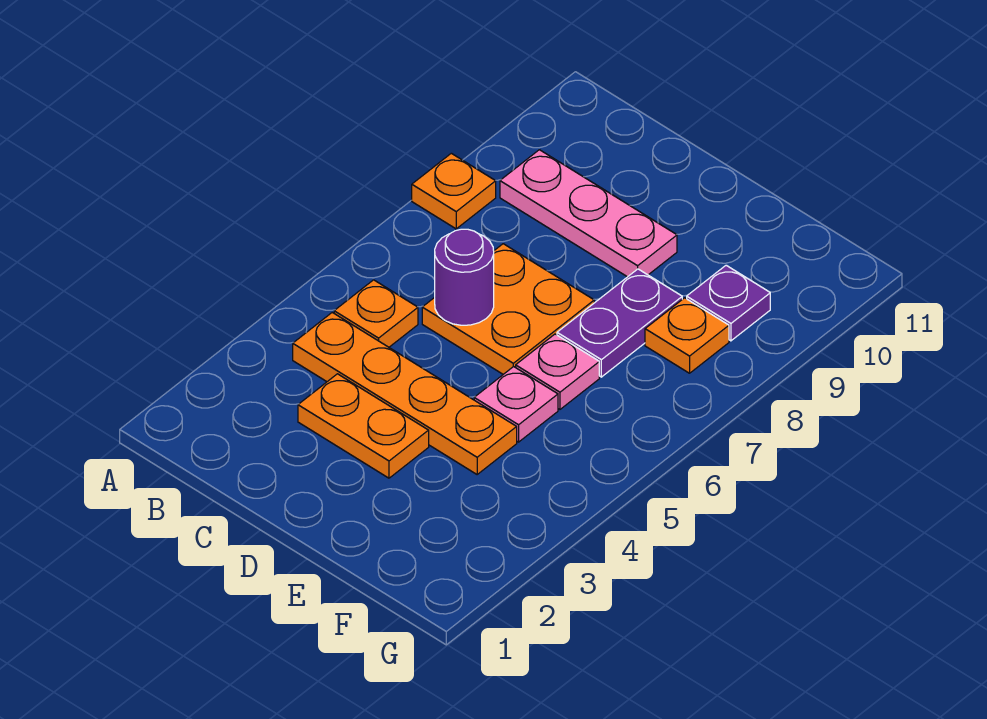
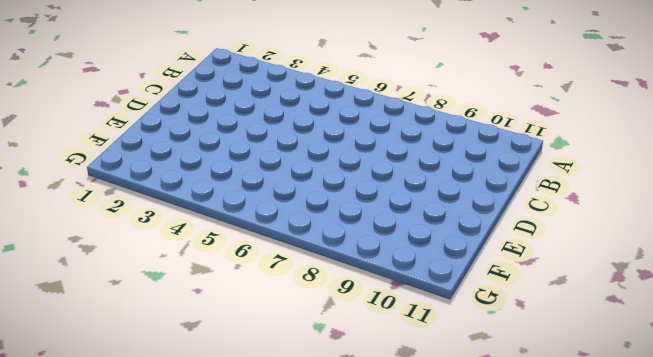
none -> orange 1x1 plate [412,153,496,229]
none -> orange 1x4 plate [293,313,517,474]
none -> orange 1x1 plate [334,280,418,347]

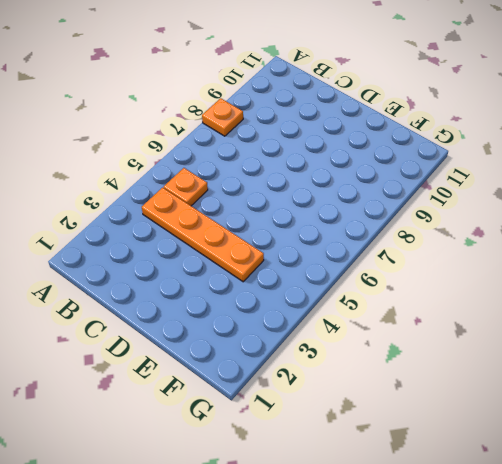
none -> pink 1x3 plate [500,150,677,277]
none -> orange 1x2 plate [298,374,429,478]
none -> orange 2x2 plate [422,244,594,374]

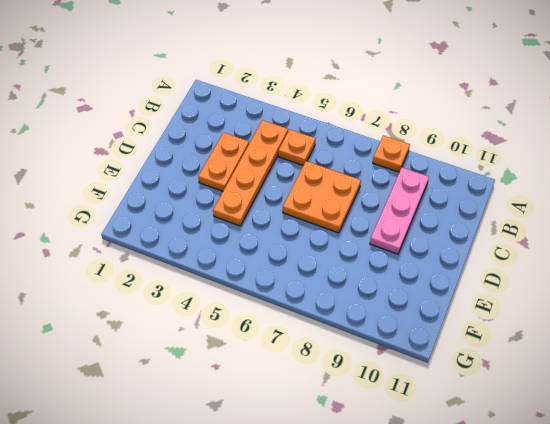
none -> pink 1x1 plate [474,367,558,442]
none -> pink 1x1 plate [516,334,599,409]
none -> purple 1x2 plate [557,269,682,377]

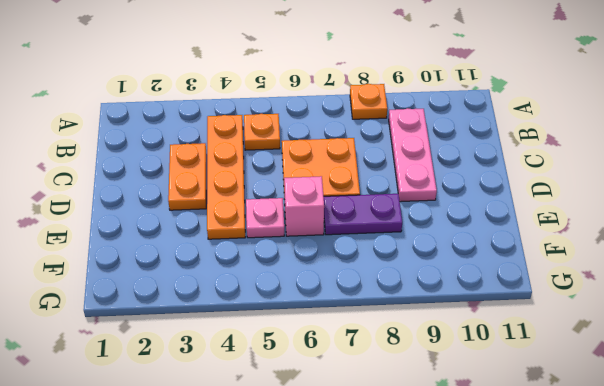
pink 1x1 brick [284,176,324,236] -> pink 1x1 plate [516,334,599,409]
none -> orange 1x1 plate [645,298,729,373]
none -> purple 1x1 plate [687,265,770,341]
none -> purple 1x1 round brick [435,229,494,325]

